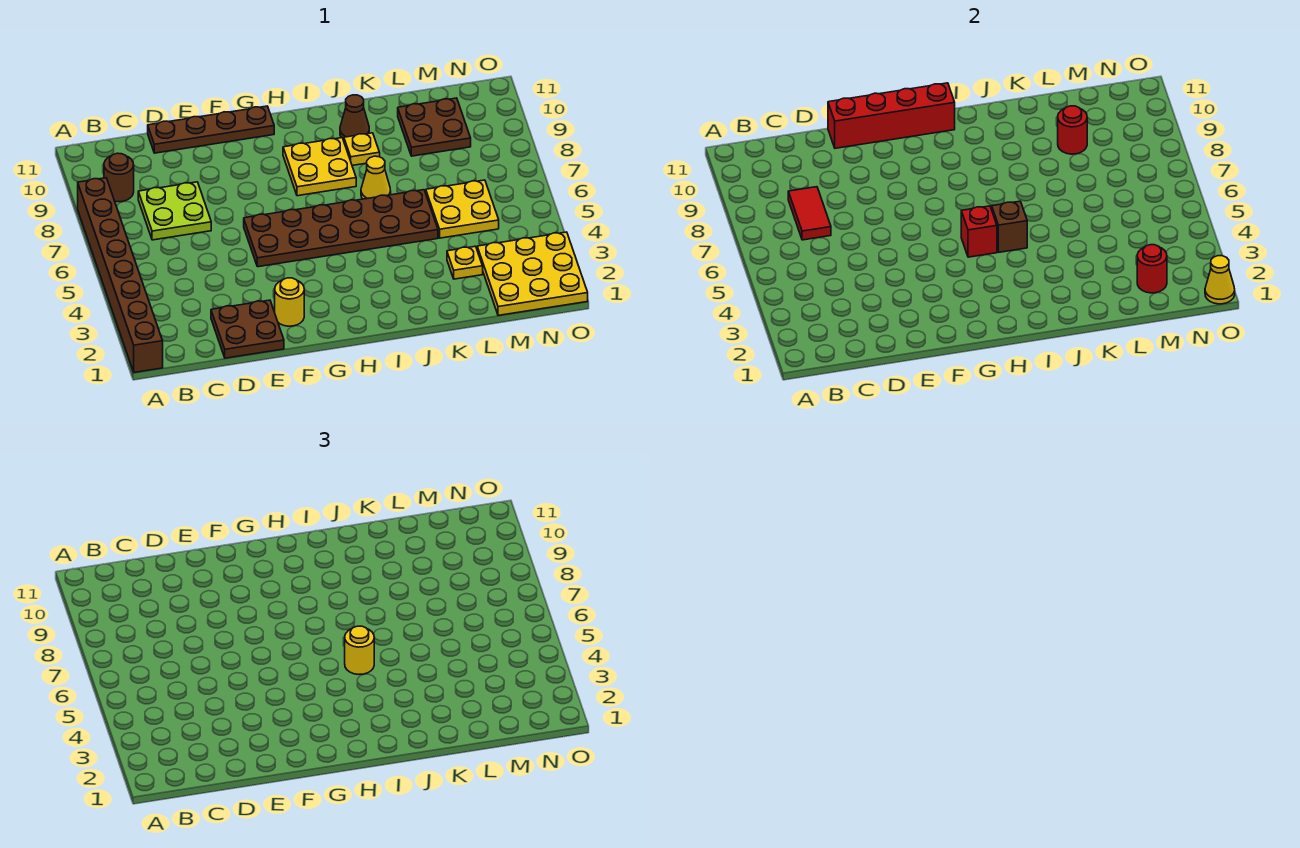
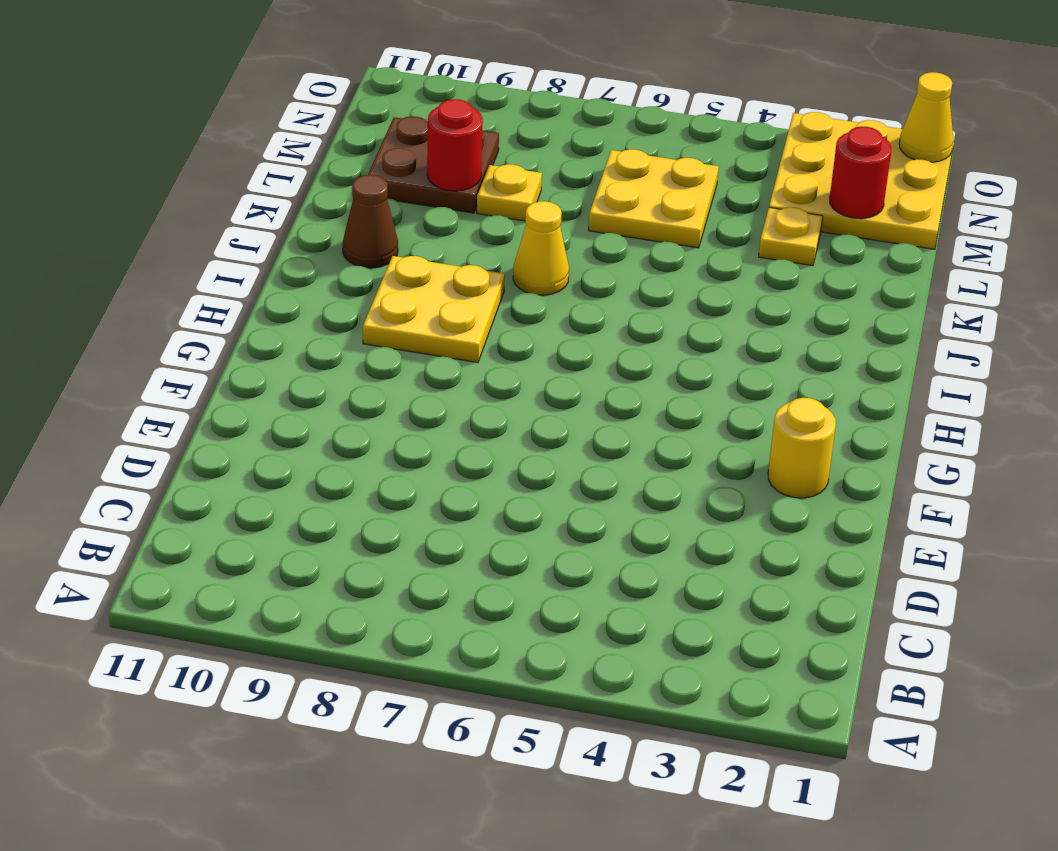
yellow 1x1 plate [477,164,542,221] -> yellow 1x1 plate moved to [344,133,380,165]
none -> brown 1x8 brick [78,178,163,372]
none -> brown 1x1 round brick [104,153,134,202]
none -> lime 2x2 plate [138,182,211,240]

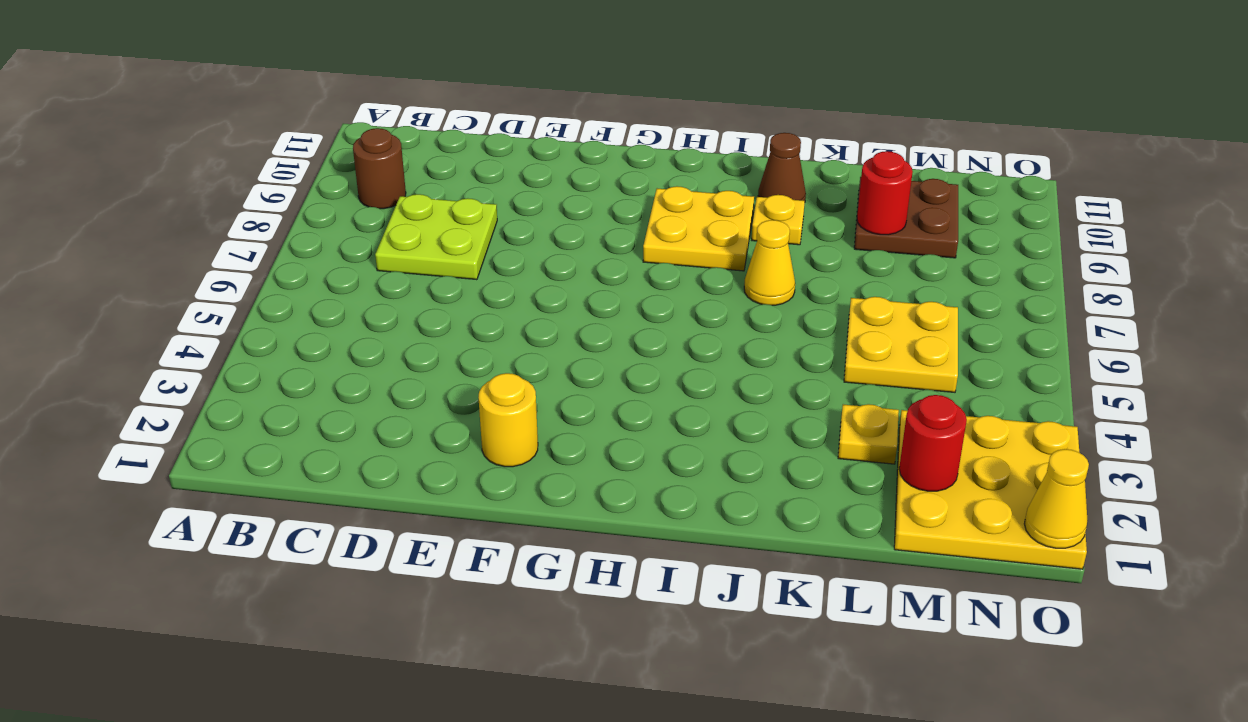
none -> brown 1x8 brick [78,178,163,372]
none -> brown 2x2 plate [211,300,284,358]
none -> brown 1x4 plate [148,106,274,153]

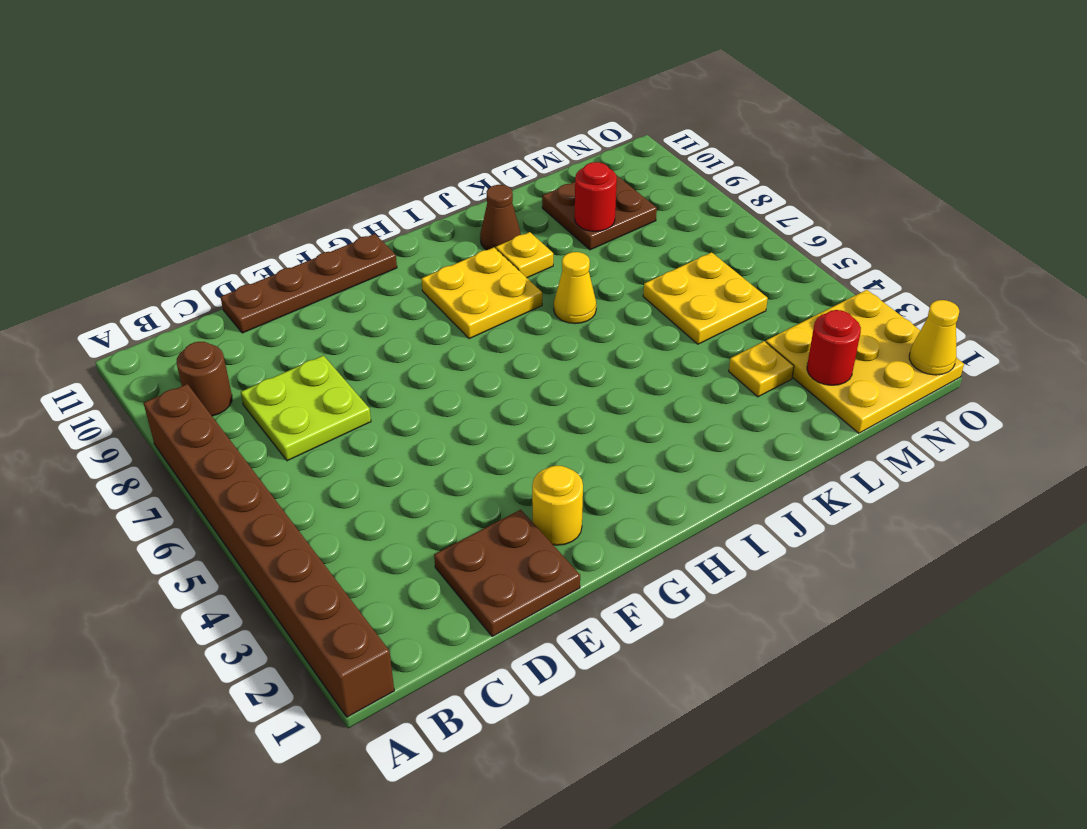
none -> brown 2x6 plate [244,190,438,267]
none -> red 1x2 tile [788,187,831,240]
none -> red 1x4 brick [828,83,955,148]

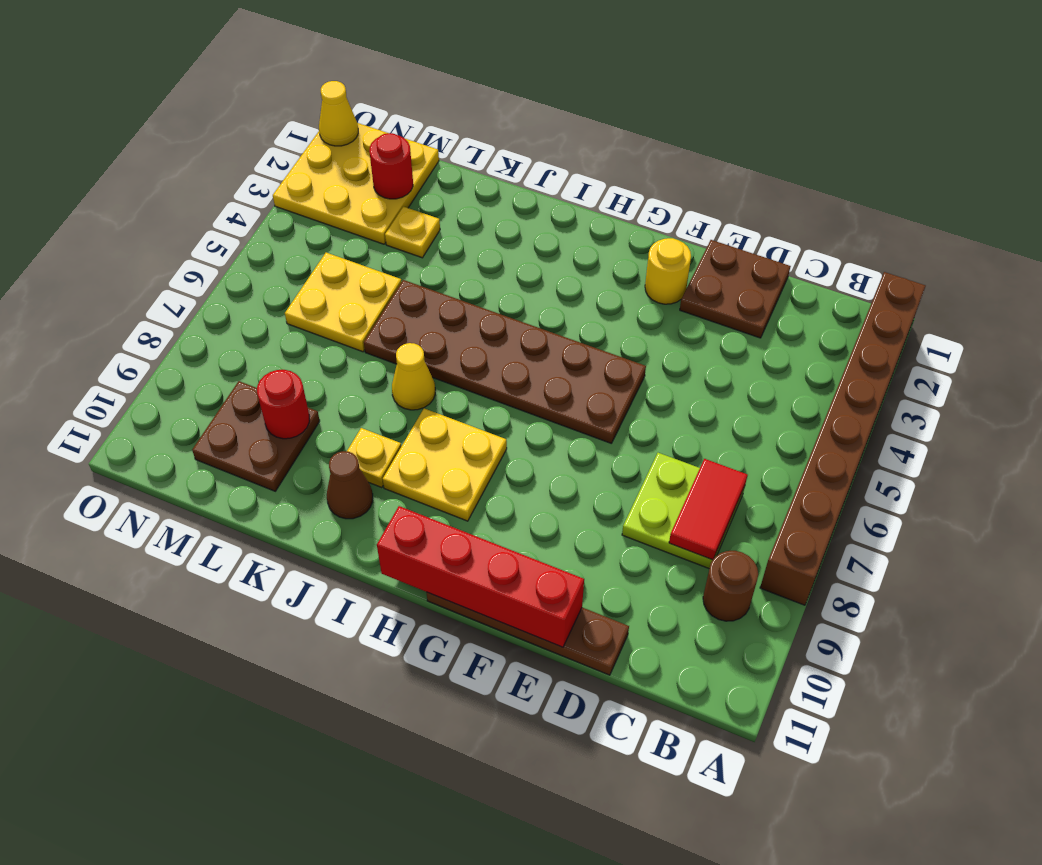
none -> red 1x1 brick [961,206,997,257]
none -> brown 1x1 brick [992,201,1027,252]
none -> yellow 1x1 round brick [345,626,374,675]

